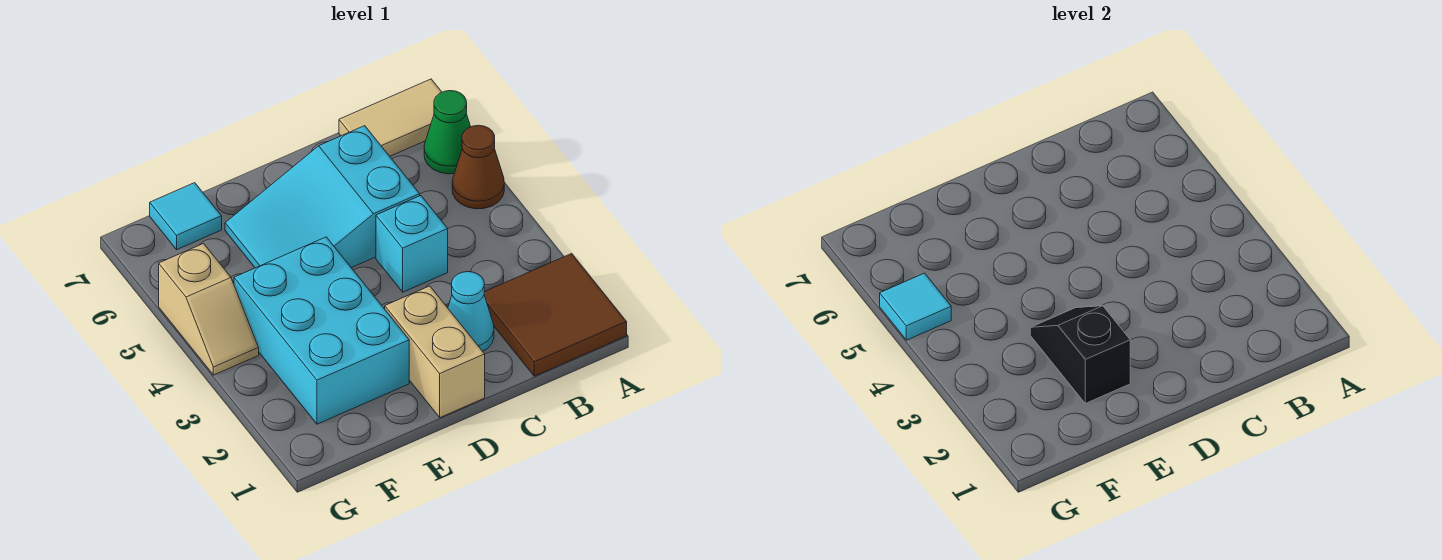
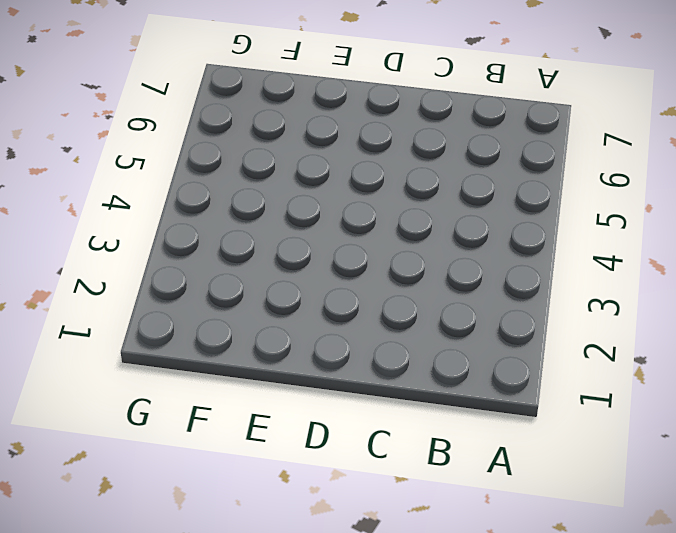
none -> brown 2x2 tile [484,254,627,376]
none -> brown 1x1 cone [452,125,504,209]
none -> green 1x1 cone [424,91,471,174]

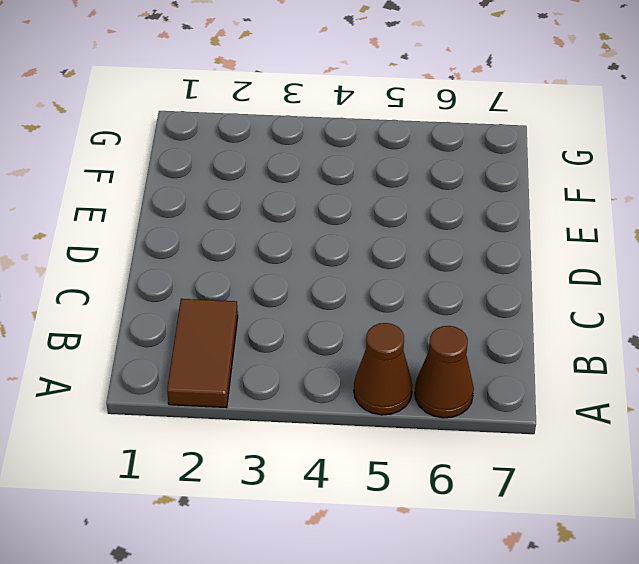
brown 1x2 tile [167,299,238,407] -> brown 2x2 tile [484,254,627,376]
brown 1x1 cone [415,326,474,418] -> green 1x1 cone [424,91,471,174]
none -> tan 1x2 tile [339,79,442,156]
none -> cyan 1x1 cone [448,272,494,351]
none -> cyan 1x1 brick [376,196,448,292]

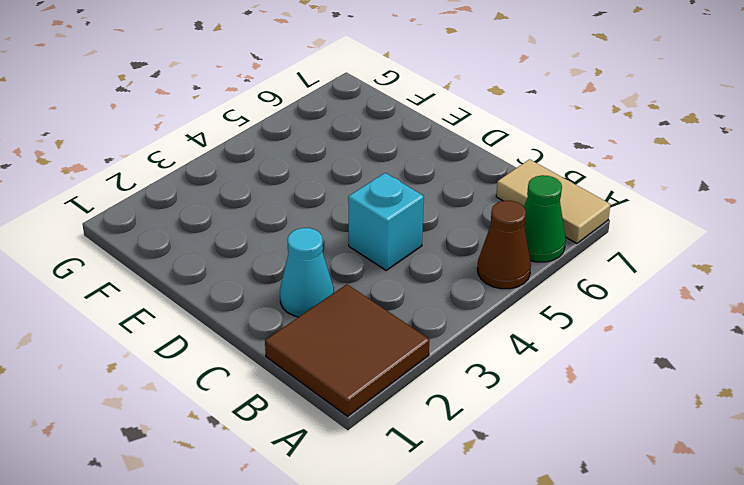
none -> cyan 2x3 slope [225,126,420,268]
none -> tan 1x2 brick [385,286,485,417]
none -> cyan 2x3 brick [234,237,409,424]

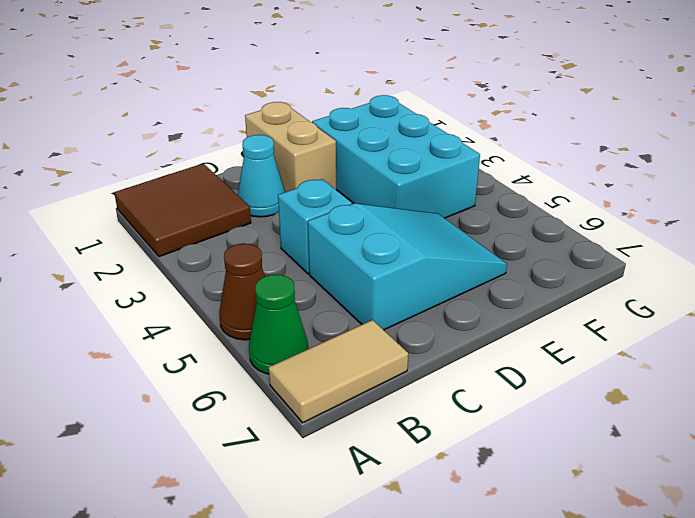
none -> cyan 1x1 tile [150,183,222,250]
none -> tan 1x2 slope [159,244,259,375]
none -> black 1x2 slope [1030,306,1130,403]

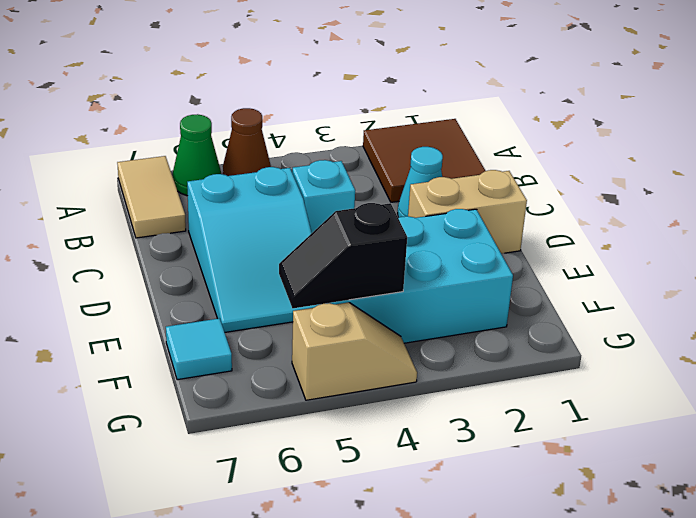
black 1x2 slope [279,203,407,308] -> black 1x2 slope moved to [1030,306,1130,403]
none -> cyan 1x1 tile [880,273,951,340]

